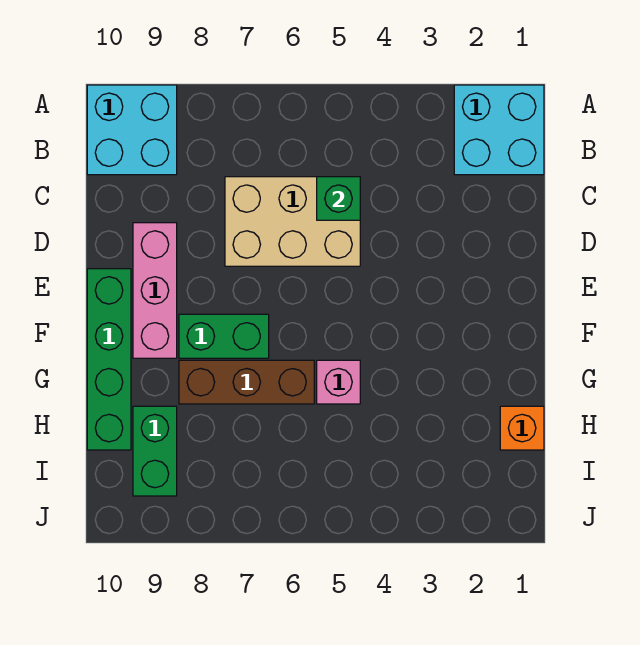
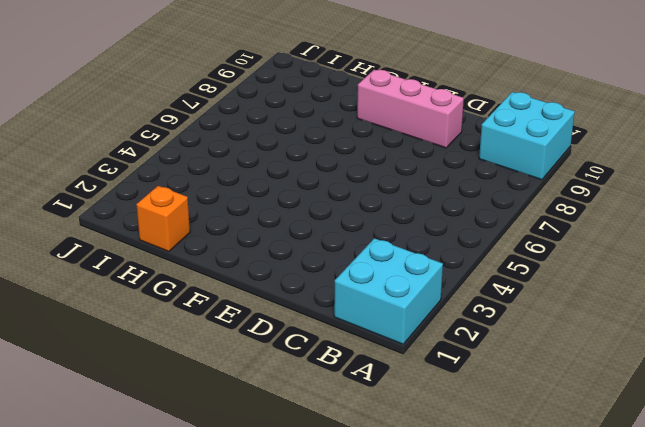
none -> tan 2x3 brick [225,177,360,266]
none -> green 1x4 brick [87,269,131,450]

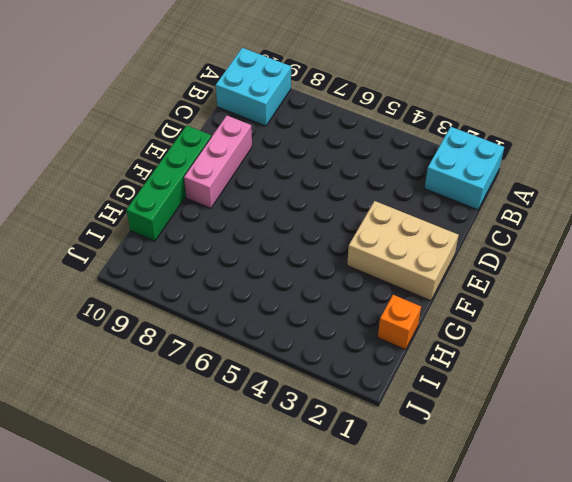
tan 2x3 brick [347,201,459,301] -> tan 2x3 brick moved to [225,177,360,266]
none -> green 1x2 brick [179,314,269,358]
none -> pink 1x1 brick [317,360,360,404]

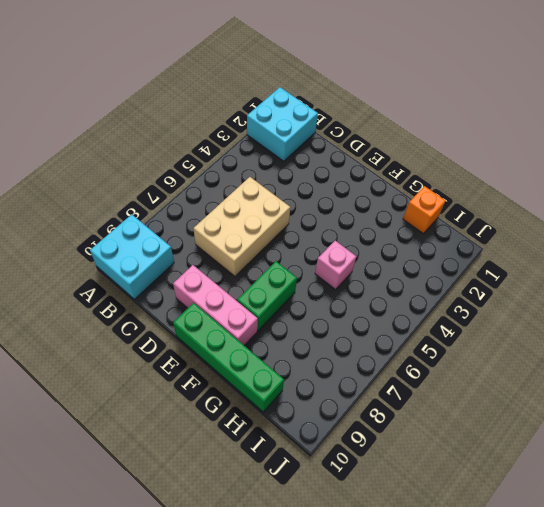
none -> brown 1x3 brick [179,360,314,404]
none -> green 1x2 brick [133,406,177,496]

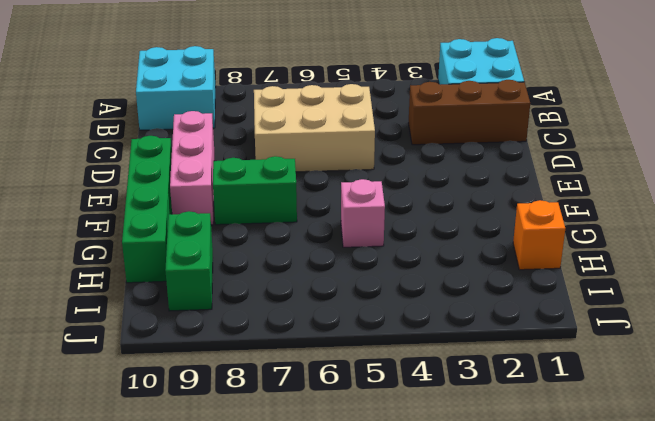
brown 1x3 brick [408,80,530,145] -> brown 1x3 brick moved to [179,360,314,404]
none -> green 1x1 brick [317,177,360,220]

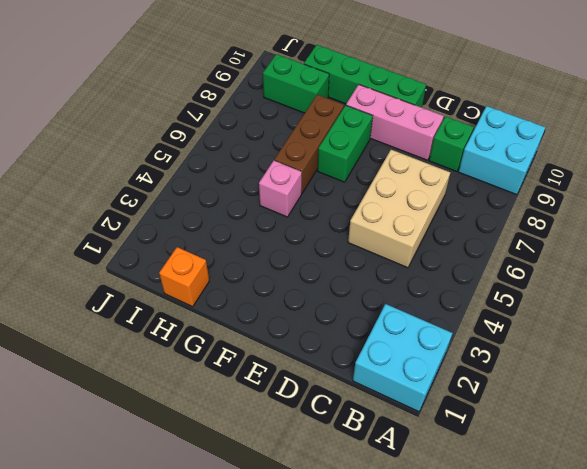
green 1x1 brick [429,117,474,172] -> green 1x1 brick moved to [317,177,360,220]

